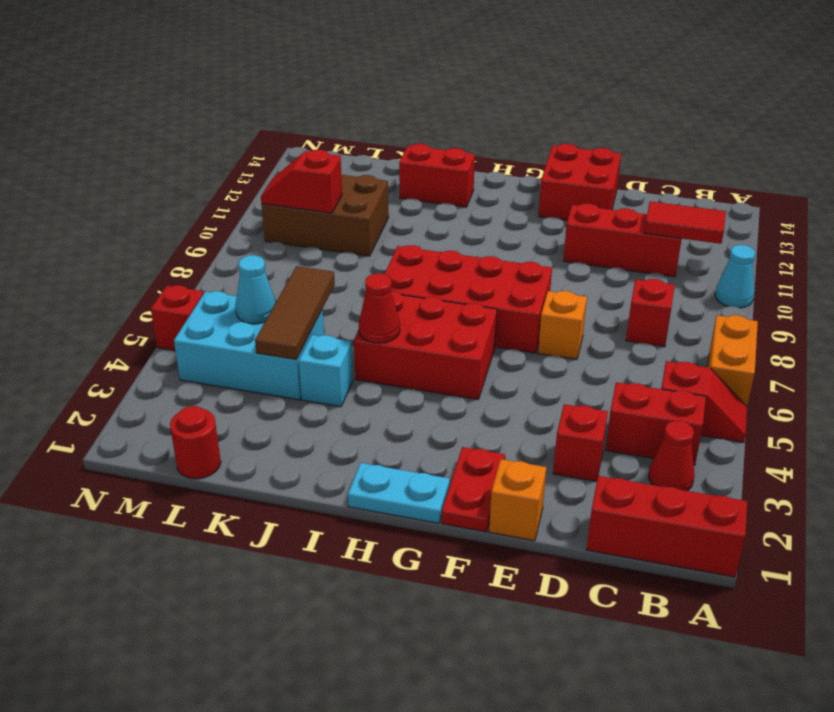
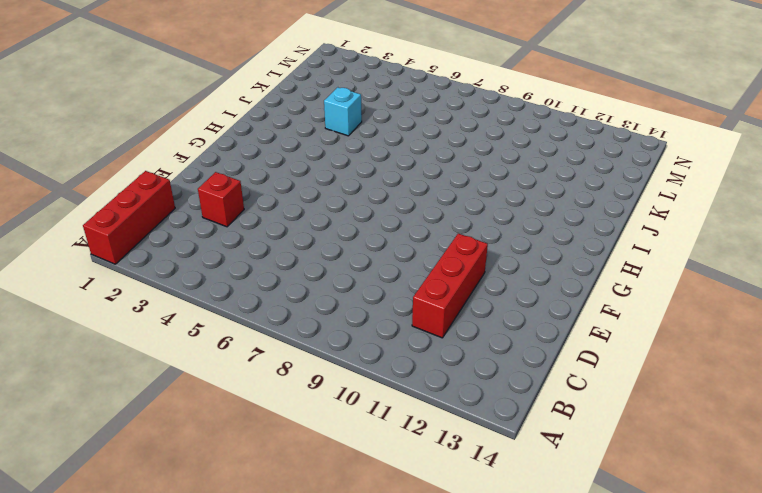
none -> red 1x2 slope [661,361,747,442]
none -> orange 1x2 brick [708,315,758,406]
none -> cyan 1x1 cone [715,245,755,308]

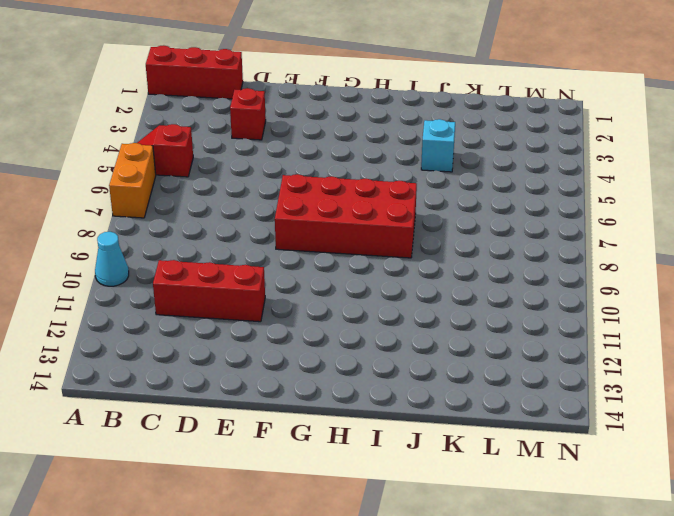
none -> red 1x1 cone [649,421,695,491]
none -> red 1x2 brick [605,382,706,465]
none -> red 1x1 brick [626,279,675,347]

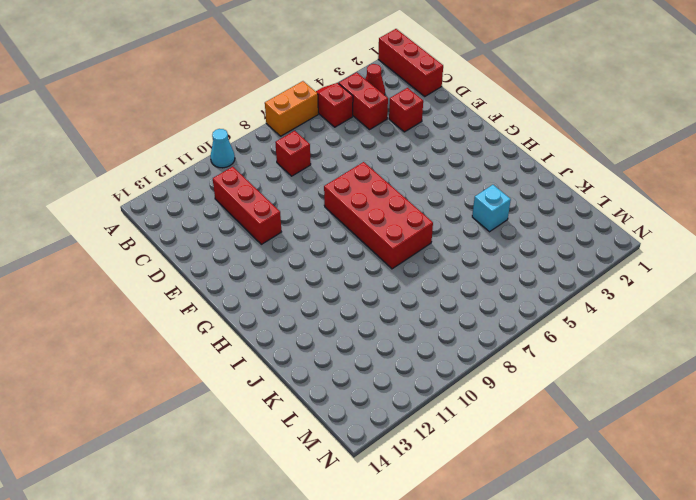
none -> orange 1x1 brick [489,459,546,541]
none -> orange 1x1 brick [538,291,587,359]
none -> red 2x2 brick [539,144,621,220]

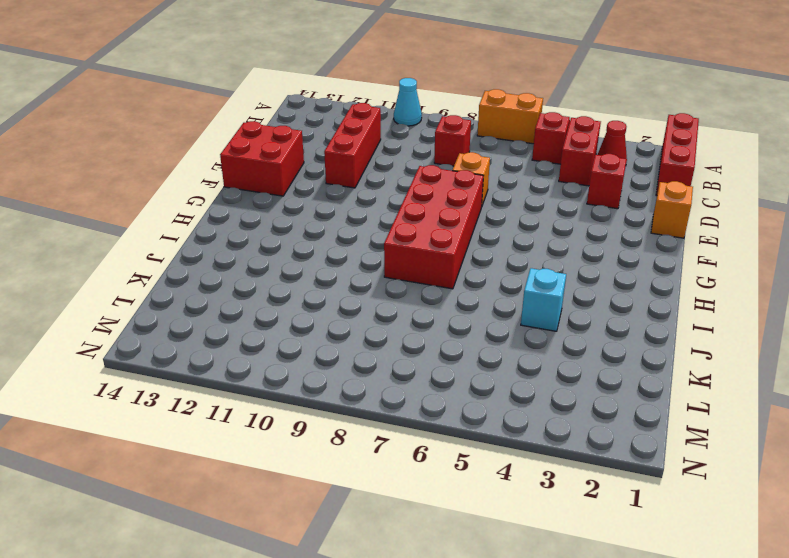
none -> red 1x2 plate [442,447,505,532]
none -> cyan 1x2 plate [348,463,450,523]
none -> red 2x3 brick [354,291,497,399]

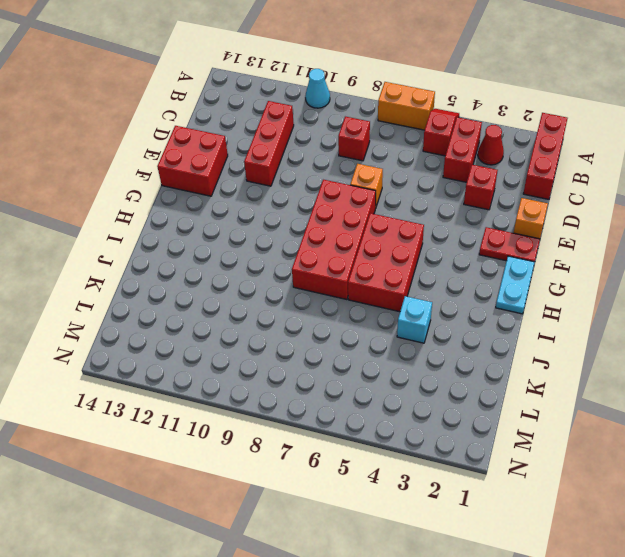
none -> red 1x2 brick [399,144,475,207]
none -> cyan 2x3 brick [174,291,324,400]
none -> brown 2x3 brick [261,175,389,256]

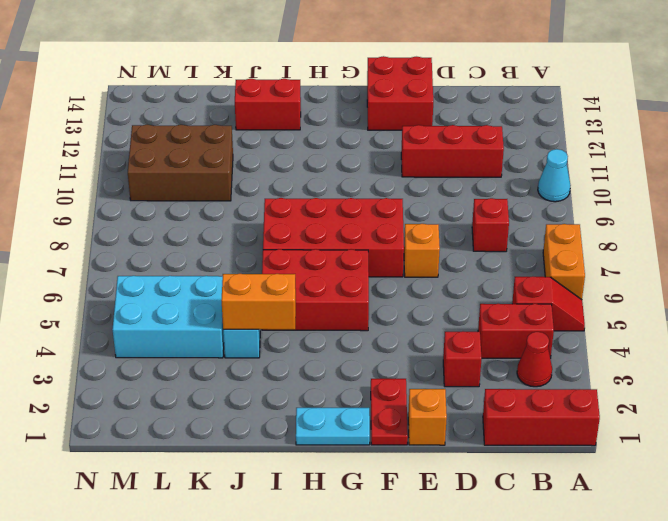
orange 1x2 brick [222,274,296,330] -> none
none -> red 1x1 round brick [170,406,221,479]
none -> red 1x1 brick [151,285,204,351]
none -> red 1x2 tile [644,201,726,244]

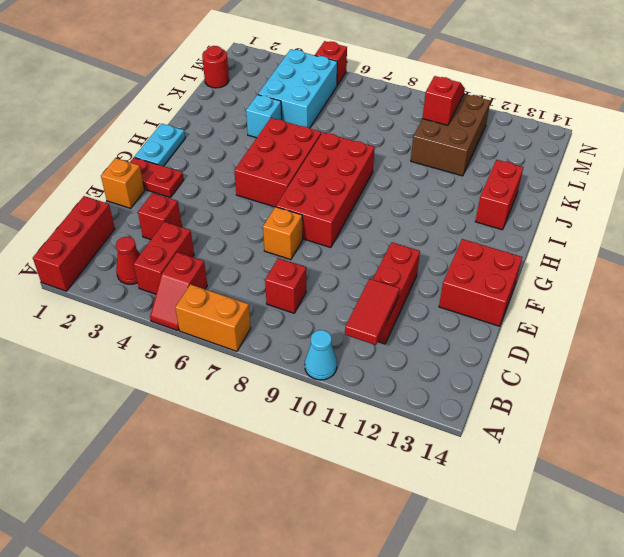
none -> red 1x1 cone [359,274,400,343]
none -> brown 1x3 tile [255,266,335,360]
none -> cyan 1x1 cone [235,255,276,324]

